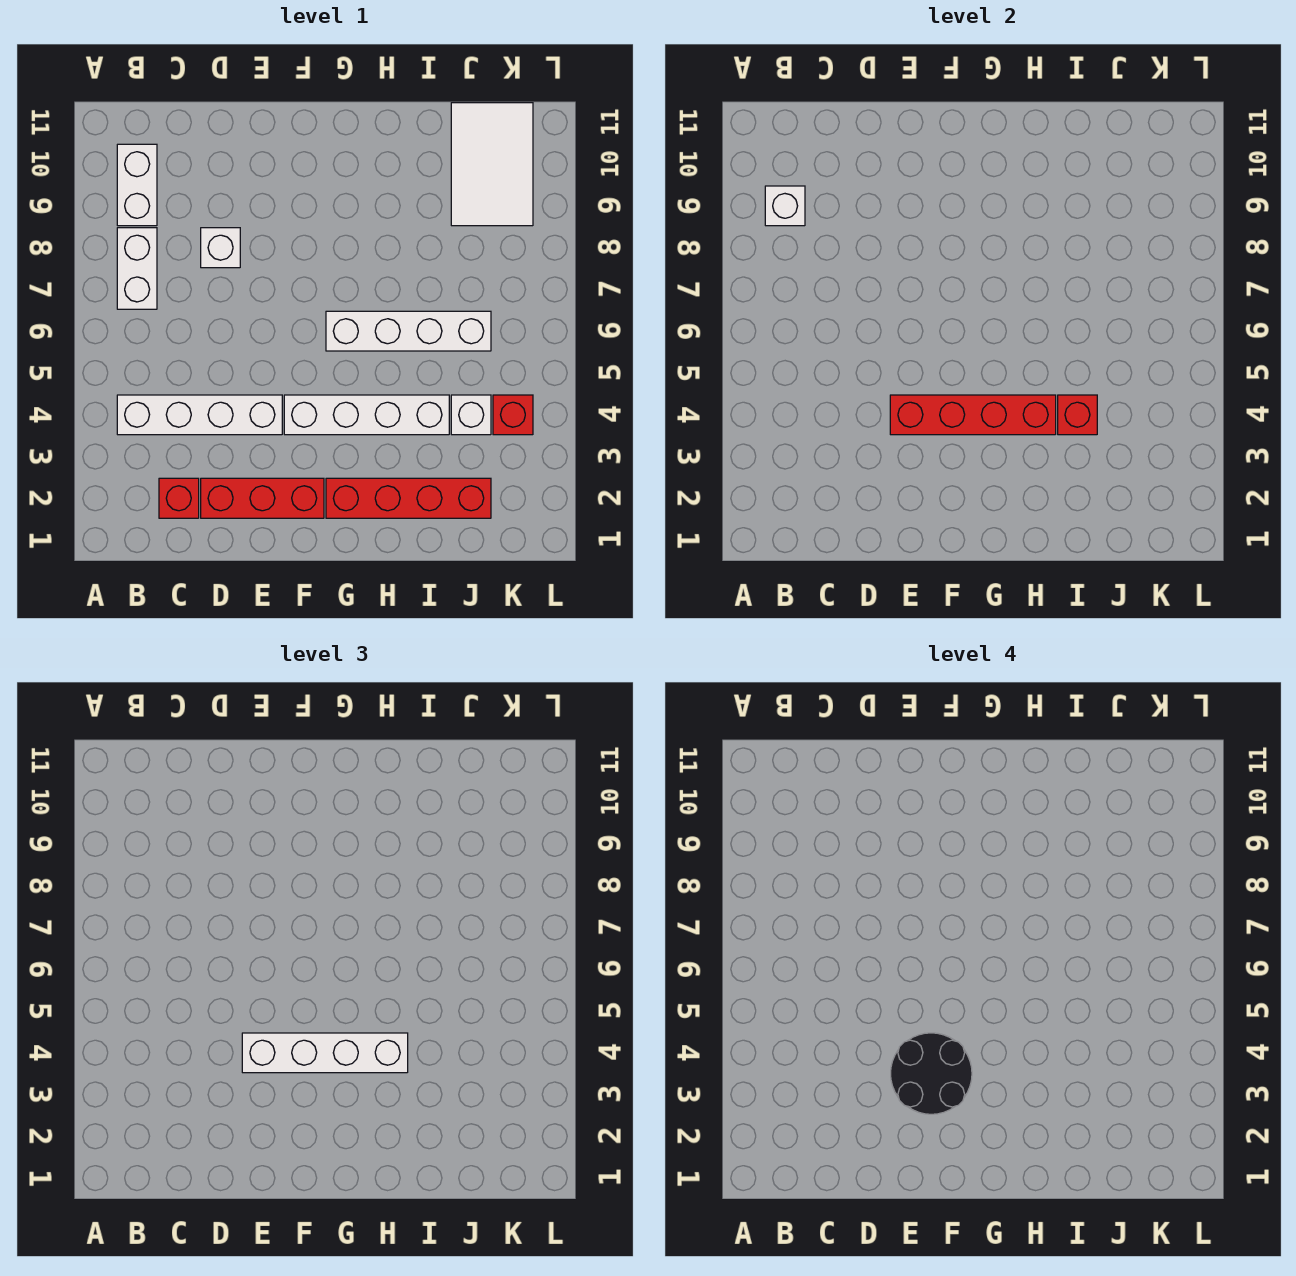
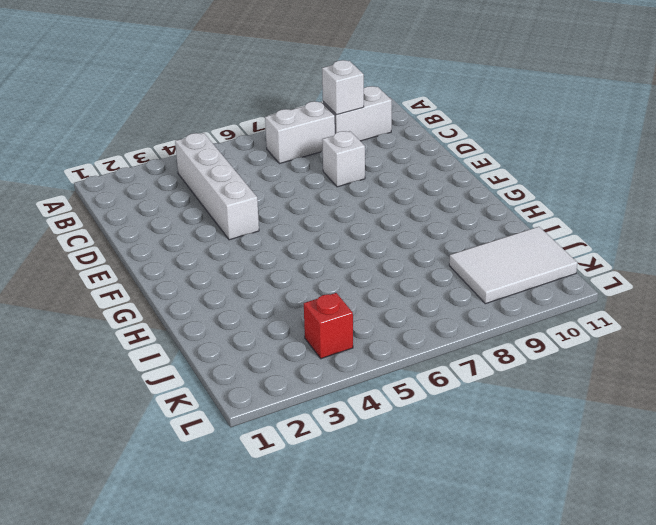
none -> red 1x1 brick [159,478,199,518]
none -> red 1x3 brick [201,478,324,518]
none -> white 1x4 brick [284,395,449,435]

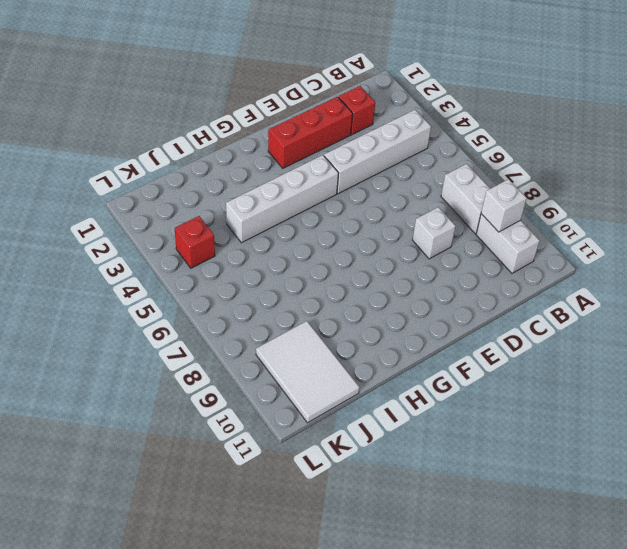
none -> red 1x4 brick [326,478,491,518]
none -> white 1x4 brick [326,311,491,351]
none -> white 1x1 brick [451,395,491,435]

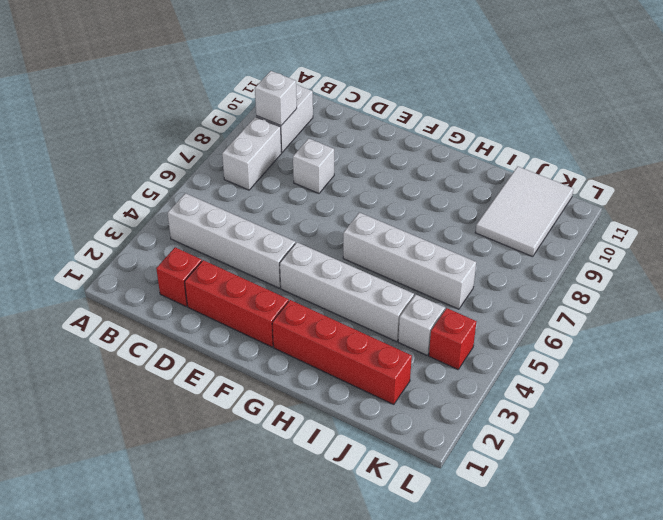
none -> red 1x4 brick [890,395,1056,435]
none -> red 1x1 brick [1058,395,1097,435]
none -> white 1x4 brick [242,1033,408,1073]

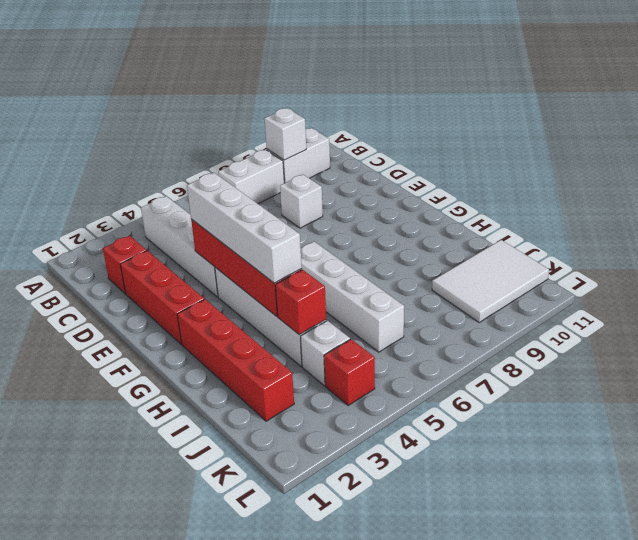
none -> black 2x2 round brick [891,1033,972,1114]

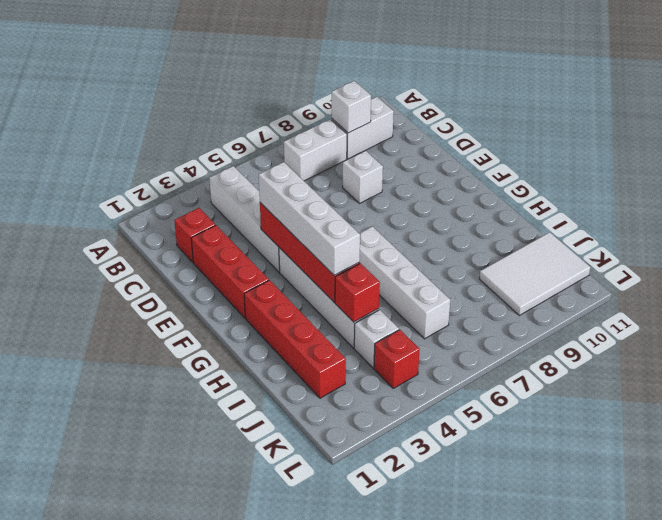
none -> black 2x2 round brick [891,1033,972,1114]

